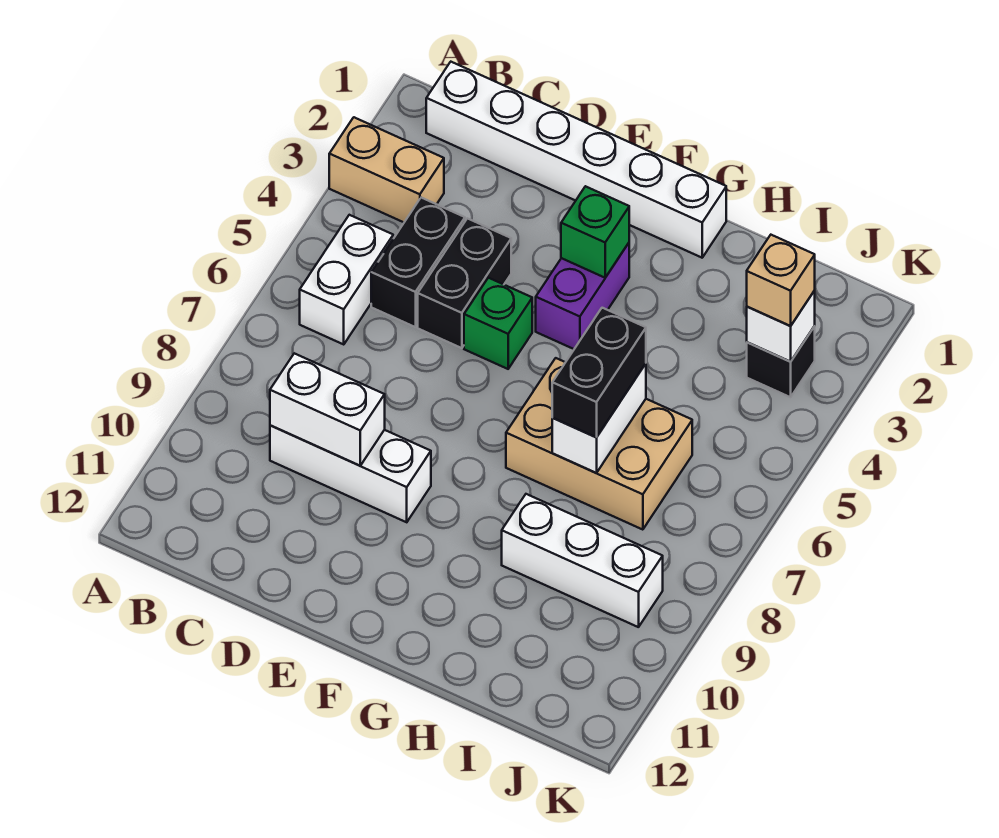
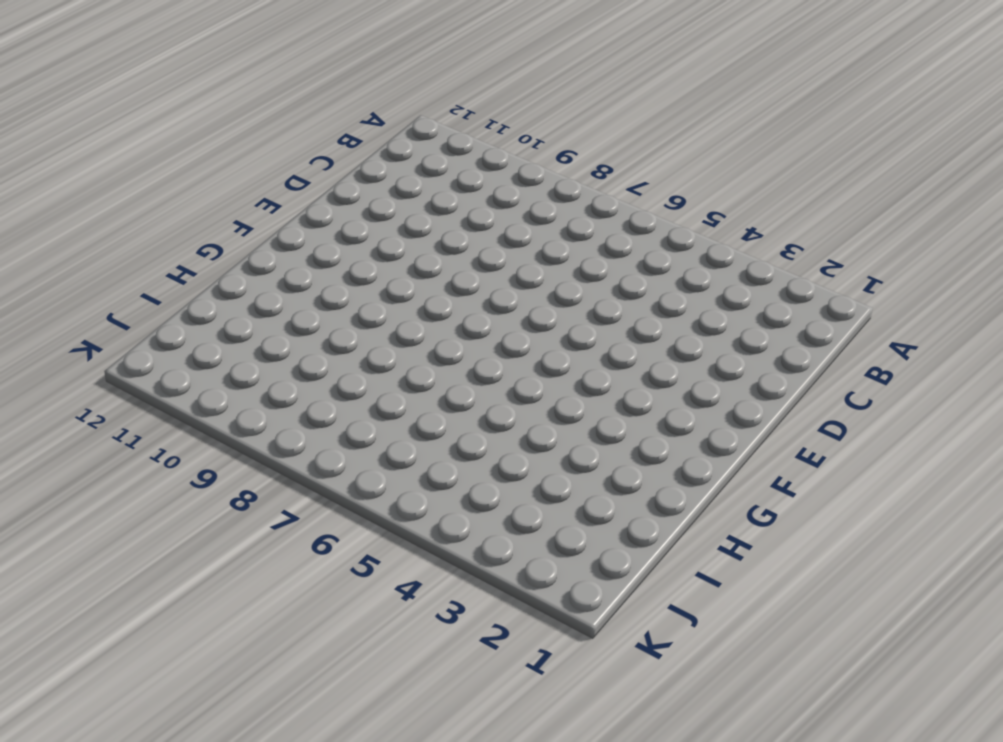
none -> tan 1x2 brick [329,117,444,222]
none -> white 1x6 brick [426,62,726,258]
none -> white 1x2 brick [300,215,393,344]

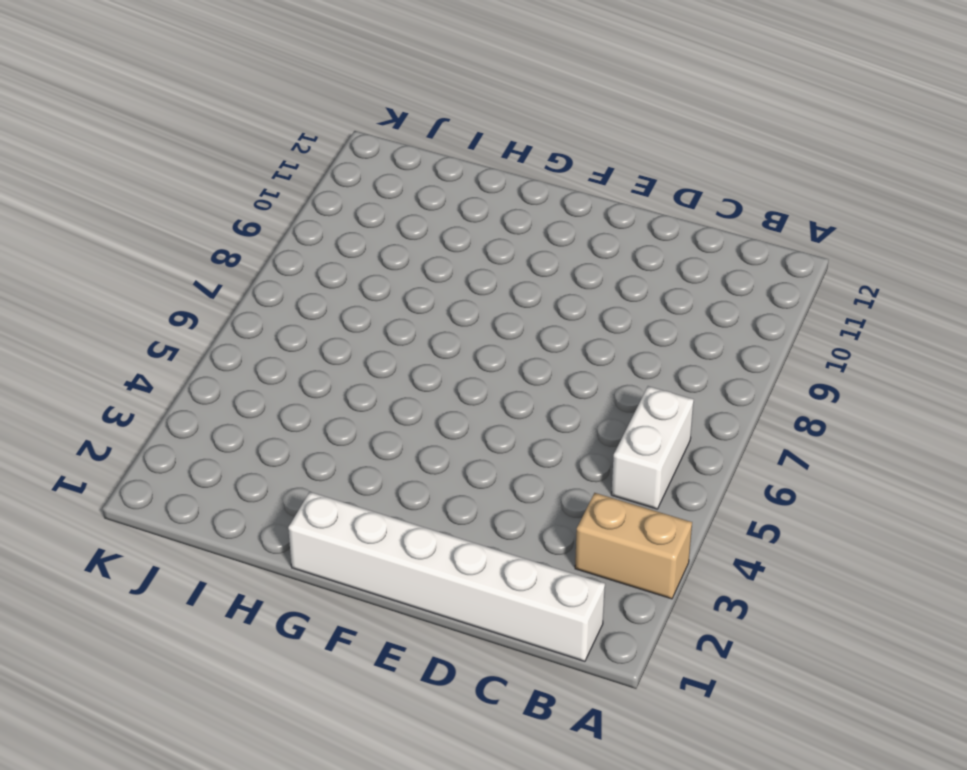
none -> black 1x2 brick [371,198,465,327]
none -> white 1x3 brick [270,425,431,522]
none -> black 1x2 brick [418,218,511,348]

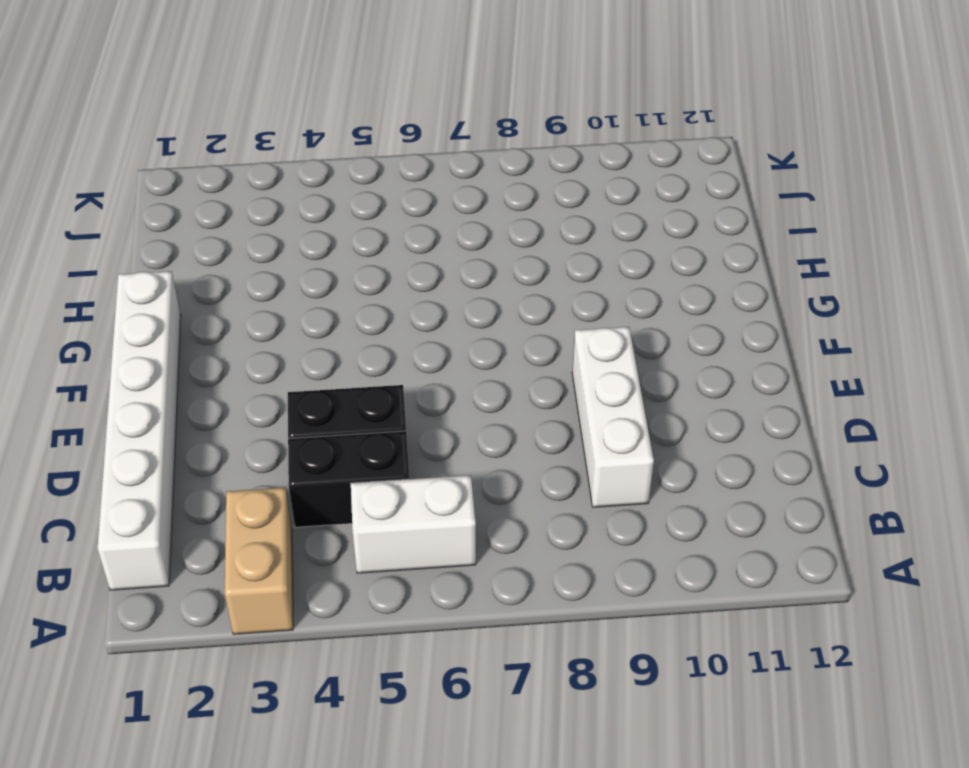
none -> green 1x1 brick [464,278,532,369]
none -> purple 1x2 brick [536,243,629,349]
none -> tan 2x3 brick [506,358,692,530]

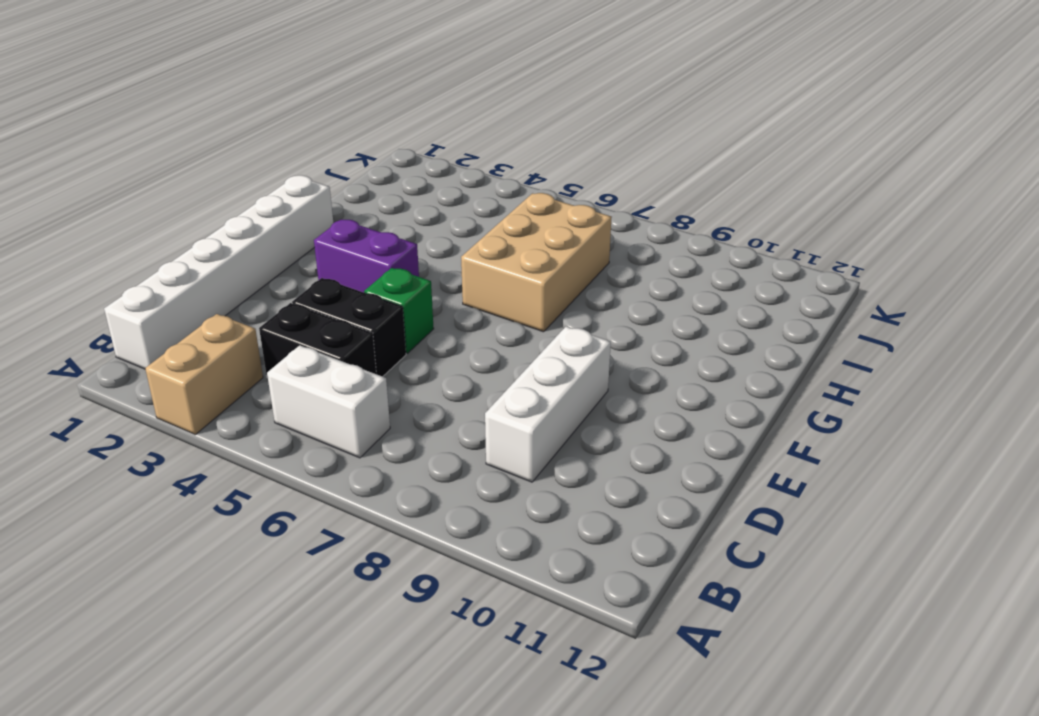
none -> white 1x3 brick [502,494,663,627]
none -> black 1x1 brick [747,326,815,397]
none -> white 1x2 brick [270,353,385,466]

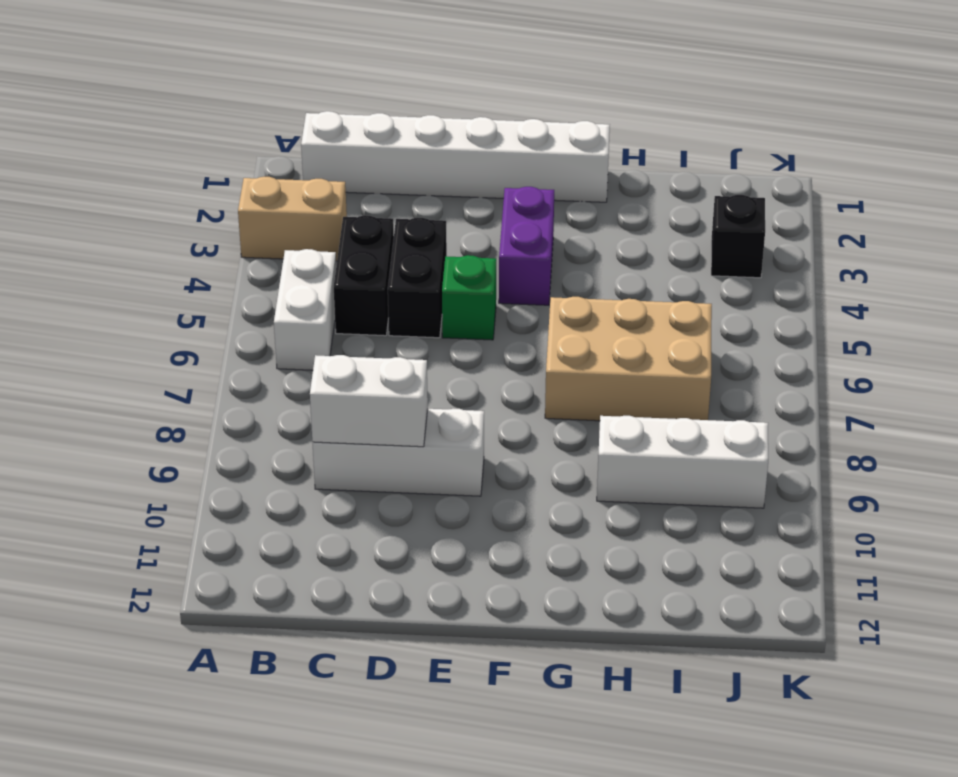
none -> green 1x1 brick [561,186,629,278]
none -> white 1x2 brick [552,364,646,473]
none -> white 1x1 brick [747,290,815,362]

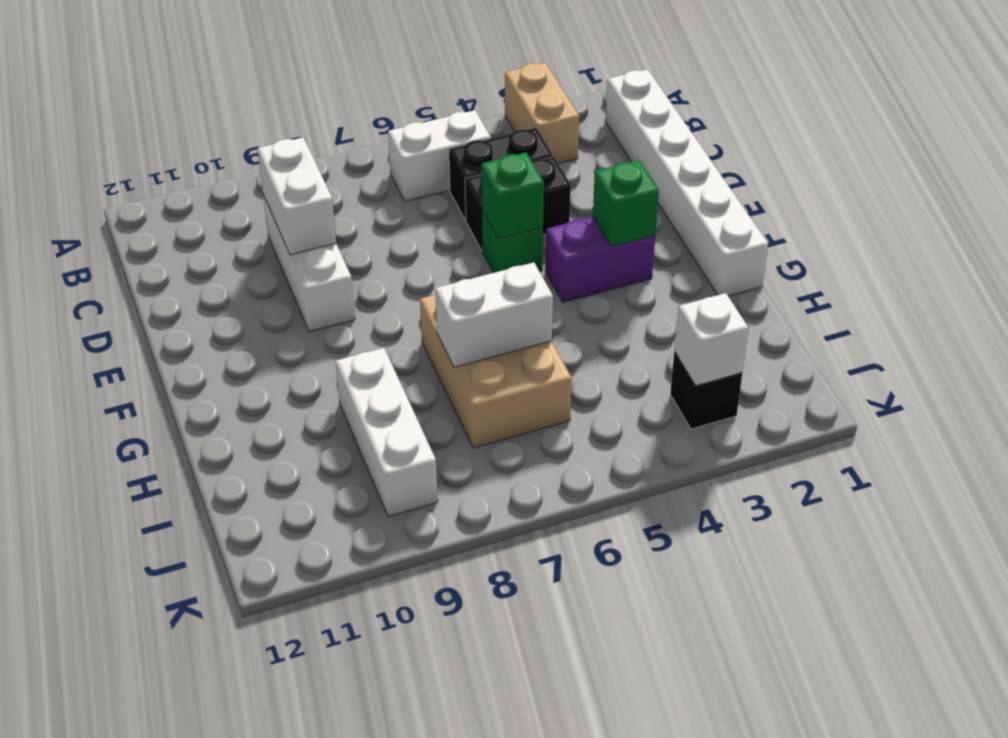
green 1x1 brick [481,153,544,239] -> none
none -> black 1x2 brick [552,308,646,437]
none -> tan 1x1 brick [747,235,815,326]

